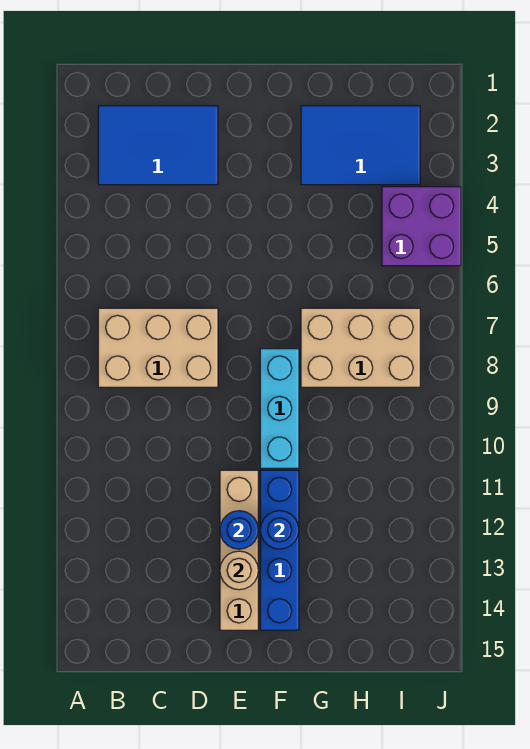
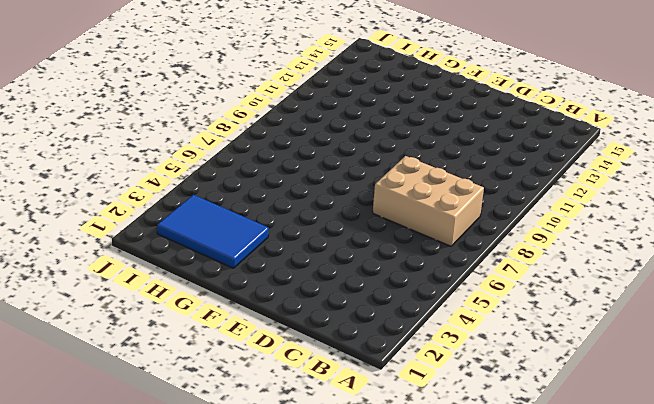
none -> blue 2x3 tile [98,106,218,185]
none -> tan 1x4 brick [220,470,258,630]

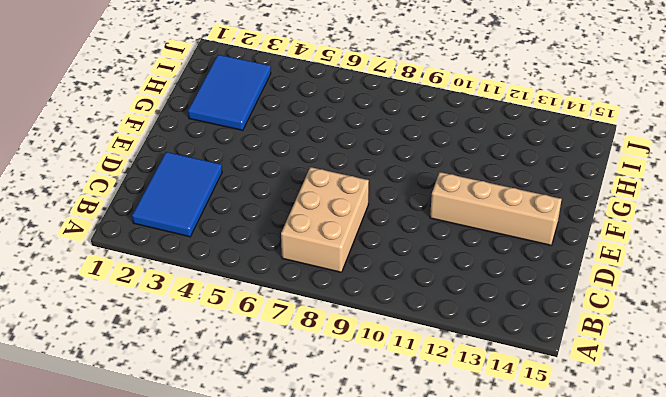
none -> cyan 1x3 brick [260,349,299,468]
none -> blue 1x4 brick [260,470,299,630]

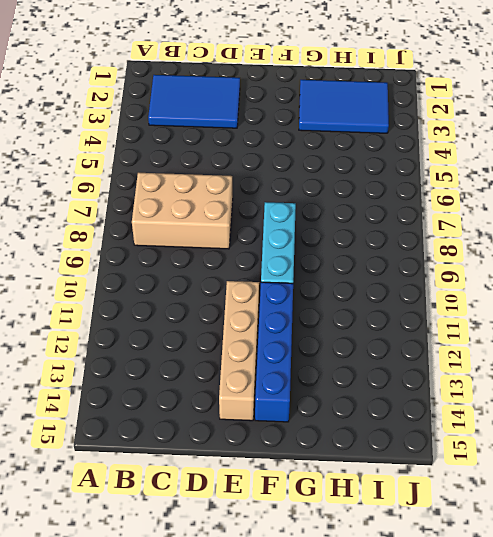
none -> tan 2x3 brick [301,308,420,387]
none -> purple 2x2 brick [382,187,461,266]

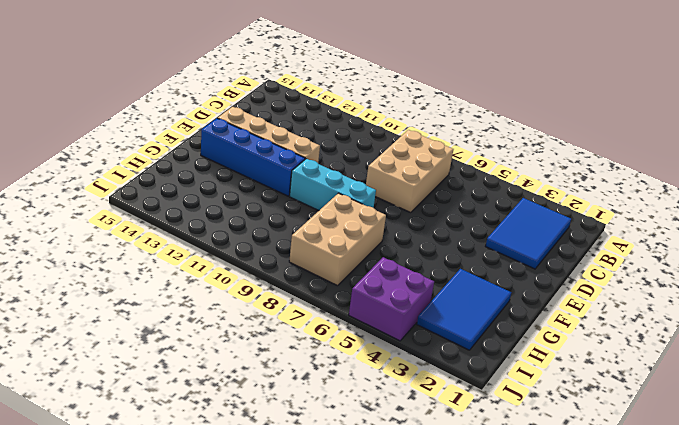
none -> blue 1x1 round brick [220,511,258,549]
none -> tan 1x1 round brick [220,551,258,590]

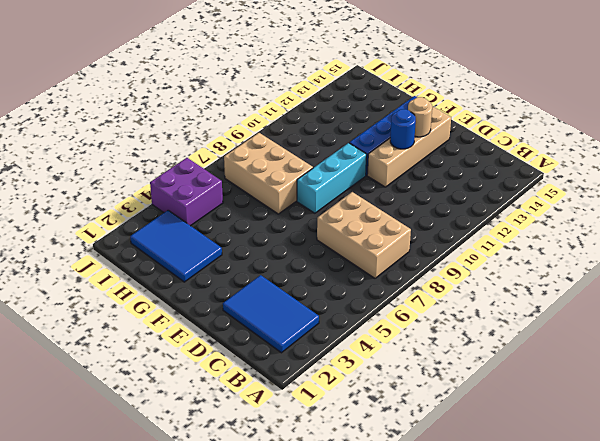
none -> blue 1x1 round brick [260,511,299,549]

